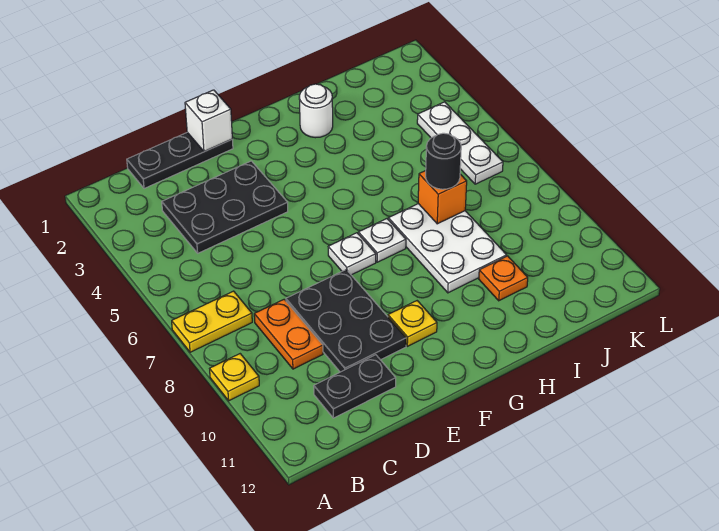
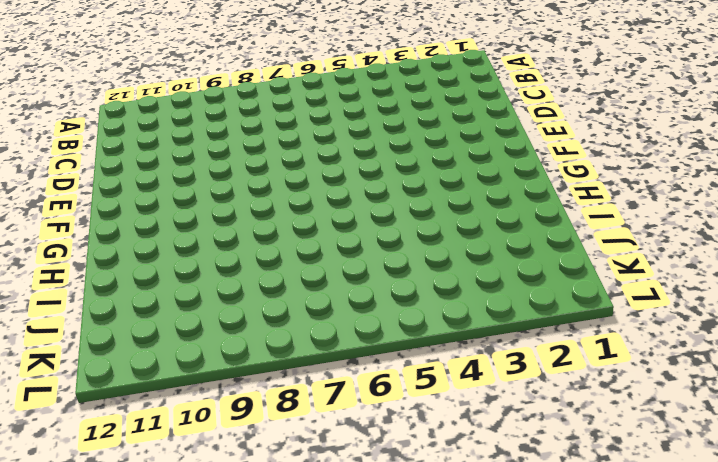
none -> yellow 1x2 plate [172,291,252,352]
none -> yellow 1x1 plate [210,354,259,401]
none -> black 1x3 plate [127,132,233,189]

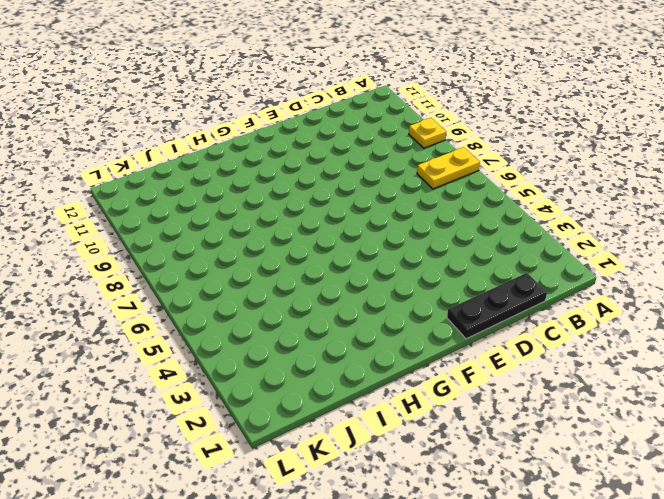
none -> black 2x3 plate [162,161,288,253]
none -> orange 1x2 plate [254,299,323,369]
none -> black 1x2 plate [314,355,396,418]

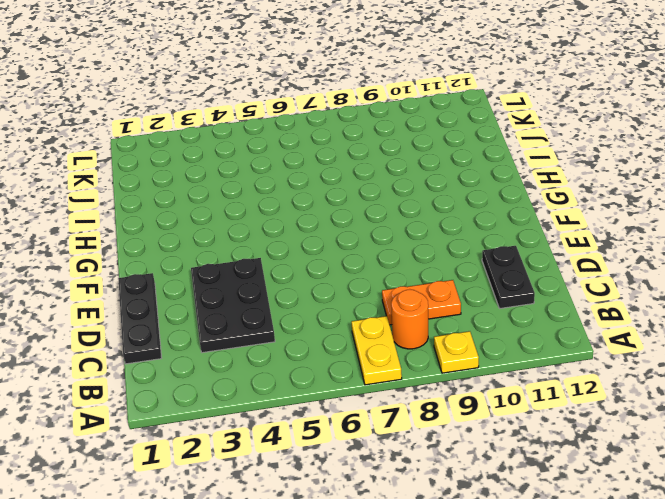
orange 1x1 round brick [391,290,428,349] -> none
none -> black 2x3 plate [286,270,406,372]
none -> white 1x1 plate [328,233,376,275]
none -> yellow 1x1 plate [388,301,437,346]

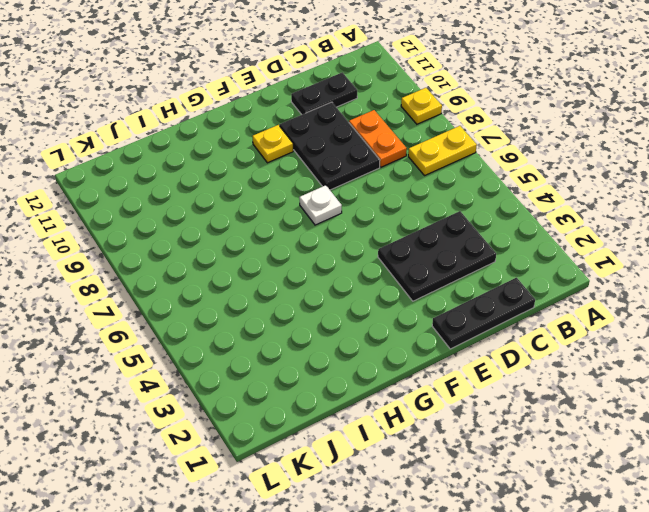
none -> white 1x1 plate [358,219,406,262]
none -> white 1x1 round brick [299,84,333,138]
none -> white 2x3 plate [388,204,507,293]

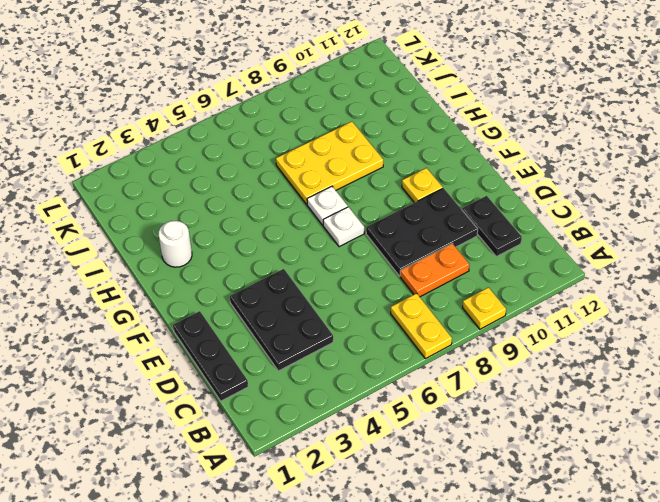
yellow 2x3 plate [276,122,383,205] -> white 2x3 plate [388,204,507,293]
none -> orange 1x1 plate [479,256,528,301]
none -> white 1x3 plate [417,102,503,184]
none -> white 1x1 brick [185,90,232,152]

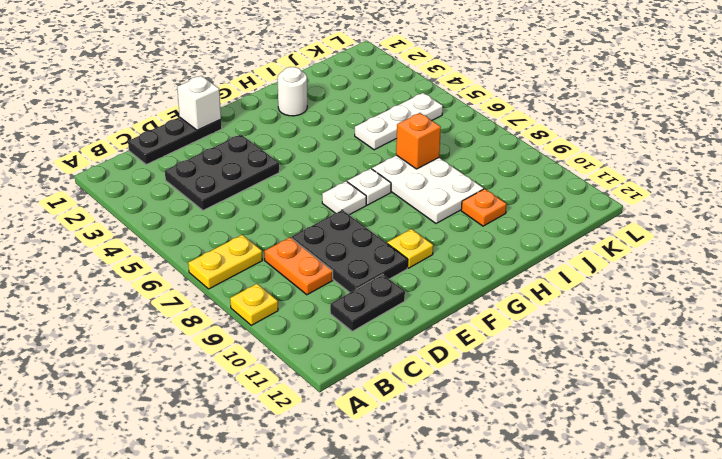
white 1x3 plate [355,93,443,150] -> white 1x3 plate turned to [417,102,503,184]
none -> black 1x1 round brick [426,133,461,189]

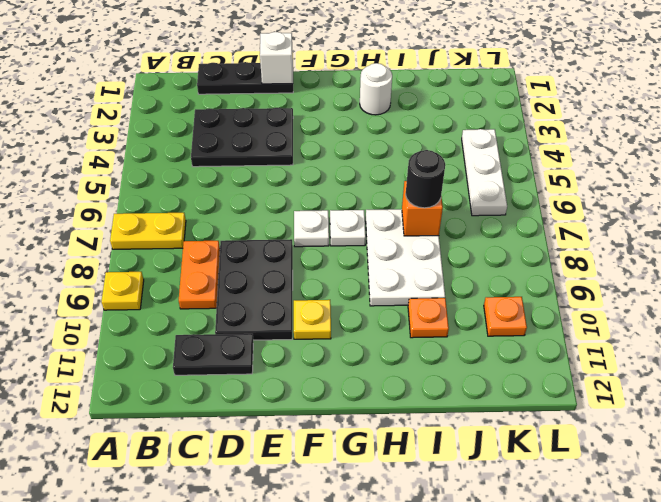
orange 1x1 plate [484,297,527,336] -> none

